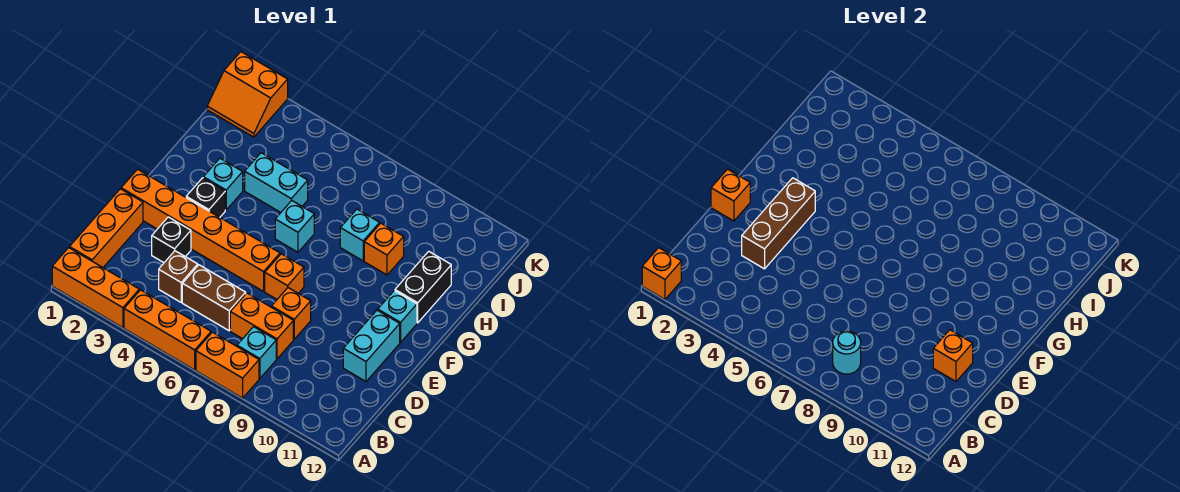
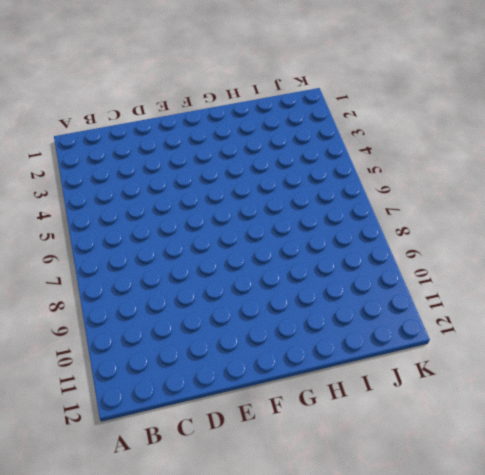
none -> orange 1x3 brick [52,248,139,328]
none -> orange 1x3 brick [124,290,211,370]
none -> orange 1x2 brick [196,332,259,398]

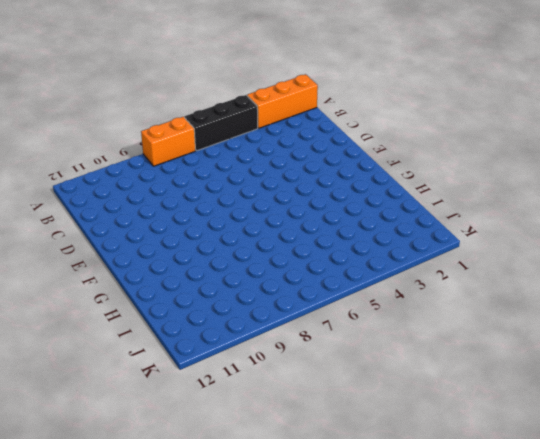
black 1x3 brick [185,95,258,151] -> orange 1x3 brick [124,290,211,370]
none -> orange 1x3 brick [69,189,143,267]
none -> cyan 1x1 brick [237,327,276,379]
none -> brown 1x1 brick [159,251,198,302]

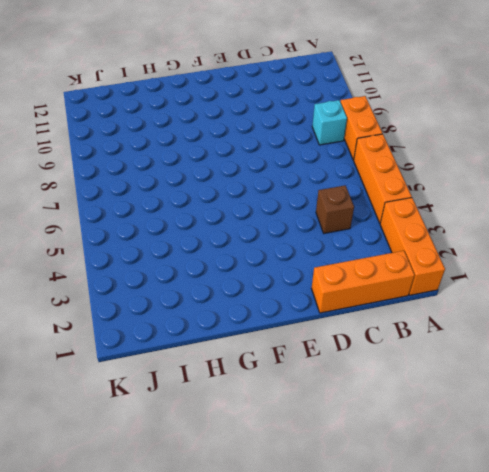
none -> brown 1x2 brick [182,265,246,331]
none -> orange 1x2 brick [230,293,293,359]
none -> black 1x1 brick [152,217,191,263]

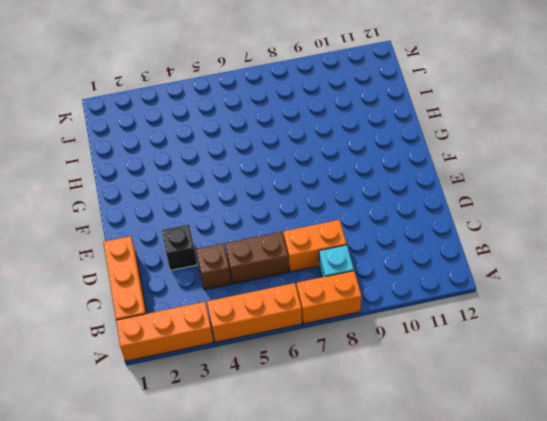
none -> orange 1x1 brick [272,288,311,339]
none -> cyan 1x2 brick [343,310,400,381]
none -> orange 1x6 brick [121,169,280,291]

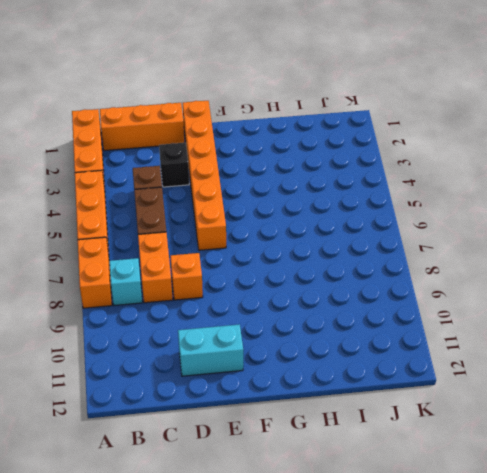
none -> orange 1x1 brick [265,254,304,299]
none -> black 1x1 brick [186,178,225,217]
none -> cyan 1x1 brick [378,291,417,342]

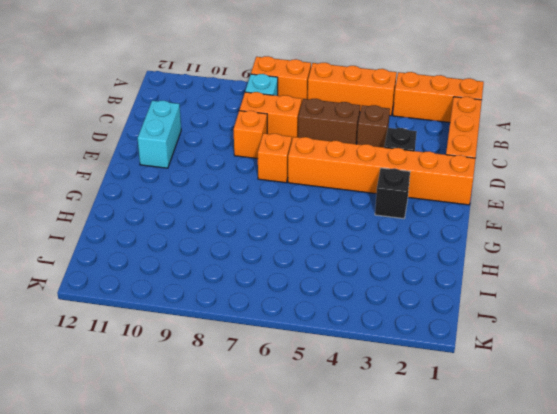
none -> cyan 1x1 brick [378,291,417,342]
none -> cyan 1x1 brick [203,158,243,210]
none -> cyan 1x1 brick [275,201,314,252]

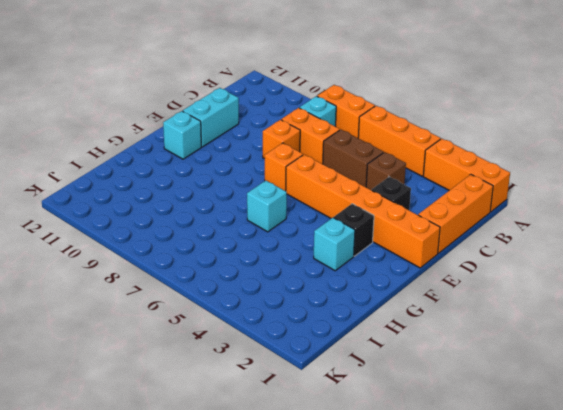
none -> black 1x2 brick [395,251,451,323]
none -> cyan 1x2 brick [245,153,308,212]
none -> cyan 1x1 brick [340,209,380,261]

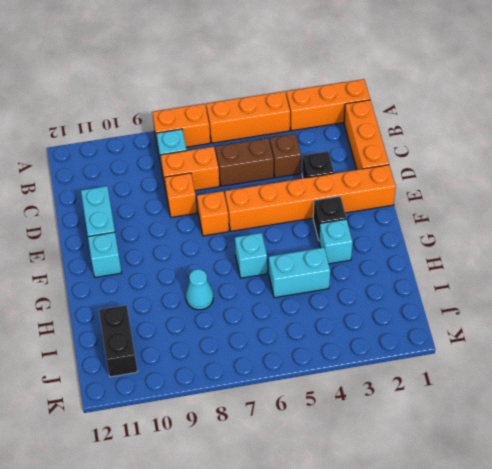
cyan 1x1 cone [186,269,213,310] -> cyan 1x1 brick [340,209,380,261]
black 1x2 brick [99,305,138,377] -> black 1x2 brick moved to [395,251,451,323]
none -> orange 1x1 brick [364,223,404,275]
none -> orange 2x2 slope [207,52,288,137]
none -> orange 1x1 brick [642,248,681,299]

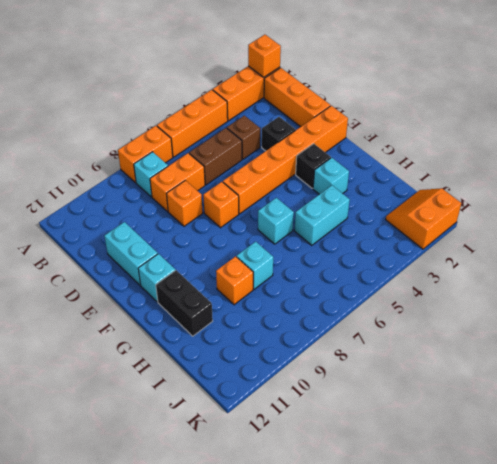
none -> cyan 1x1 round brick [833,331,861,374]
none -> brown 1x3 brick [742,178,815,269]
none -> orange 1x1 brick [933,330,973,381]

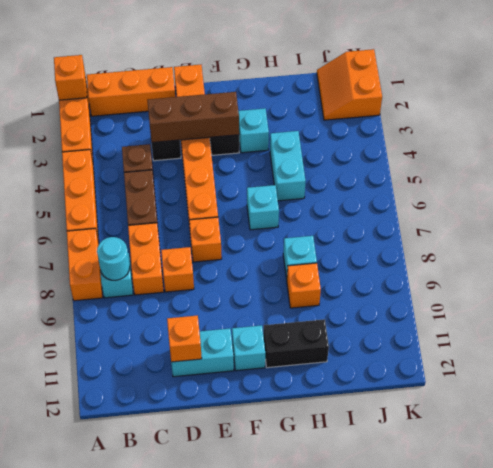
none -> orange 1x1 brick [711,169,750,221]

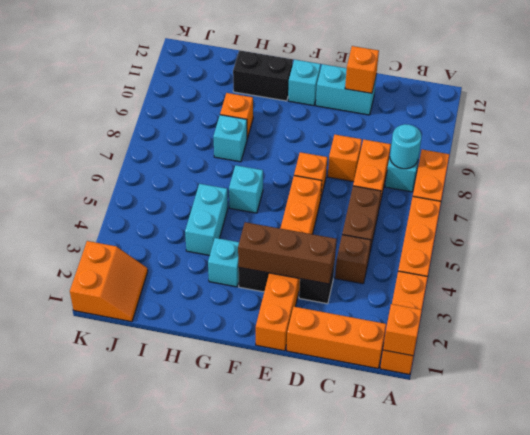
none -> orange 1x1 brick [711,169,750,221]

